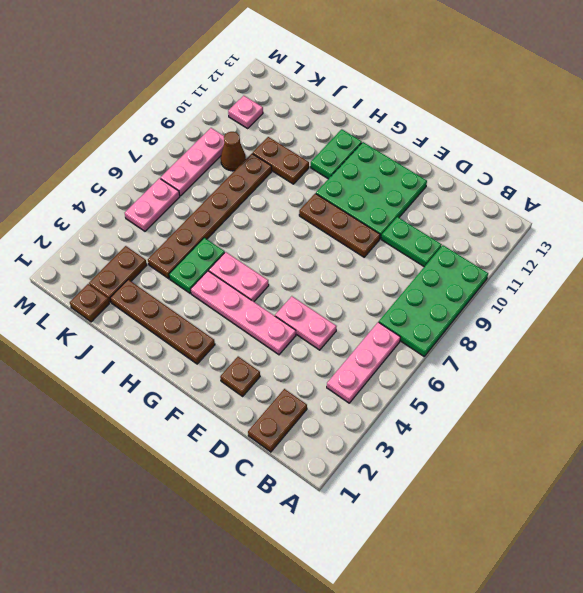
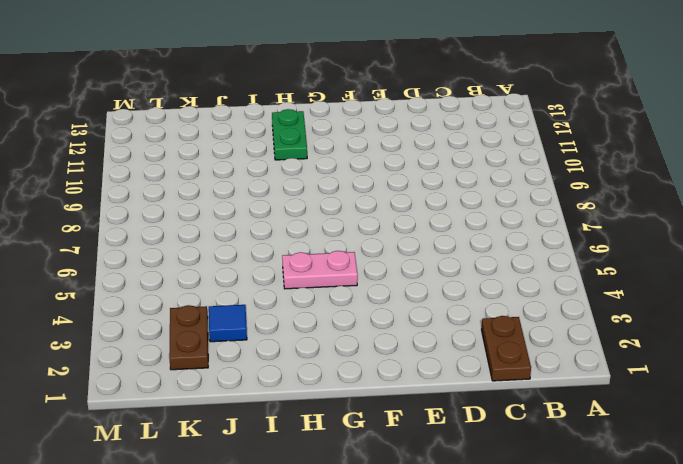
blue 1x1 tile [209,305,247,342] -> none
none -> green 2x4 plate [379,245,488,356]
none -> pink 1x3 plate [327,322,400,403]
none -> green 1x2 plate [381,217,442,267]

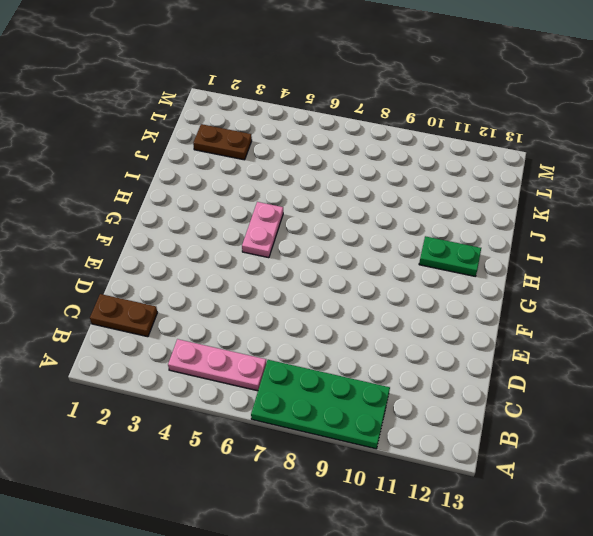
none -> green 1x2 plate [381,217,442,267]
none -> pink 1x2 plate [275,296,337,350]
none -> brown 1x1 plate [220,357,260,396]

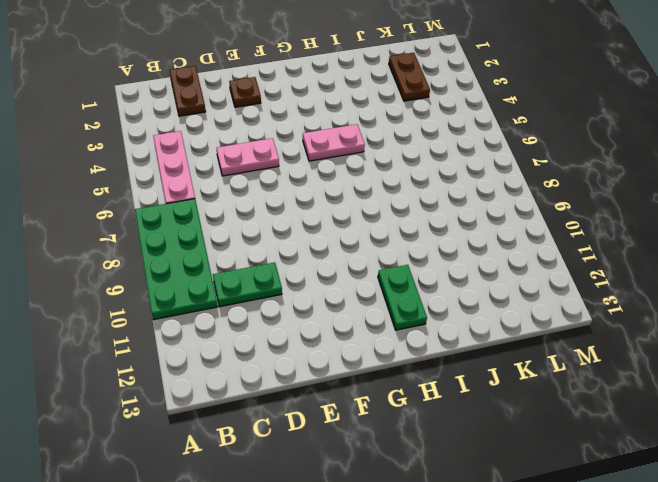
none -> pink 1x4 plate [191,271,296,355]
none -> brown 1x3 plate [299,193,380,257]
none -> green 3x3 plate [316,142,427,239]

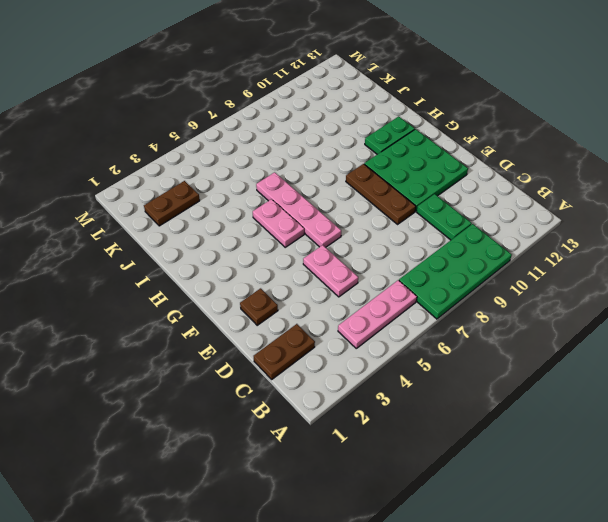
pink 1x4 plate [256,172,341,247] -> pink 1x4 plate moved to [191,271,296,355]
none -> brown 1x4 plate [110,280,215,364]
none -> green 1x2 plate [169,238,225,293]
none -> brown 1x2 plate [253,137,309,184]

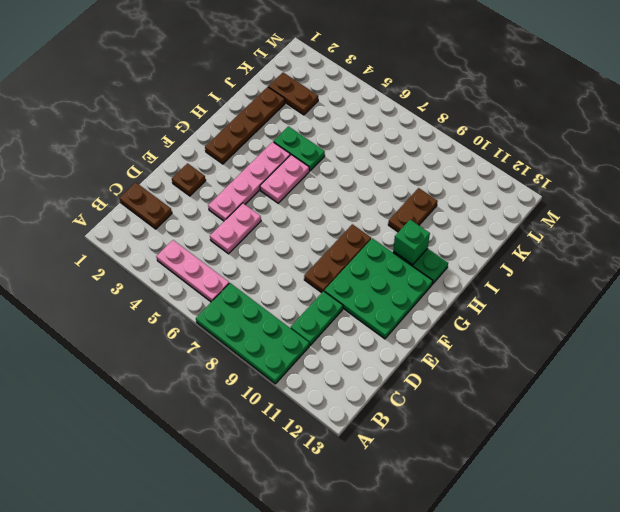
green 1x1 brick [393,220,430,265] -> none
none -> brown 1x6 plate [148,154,272,279]
none -> brown 1x1 plate [70,284,109,322]
none -> brown 1x1 cone [221,132,246,171]

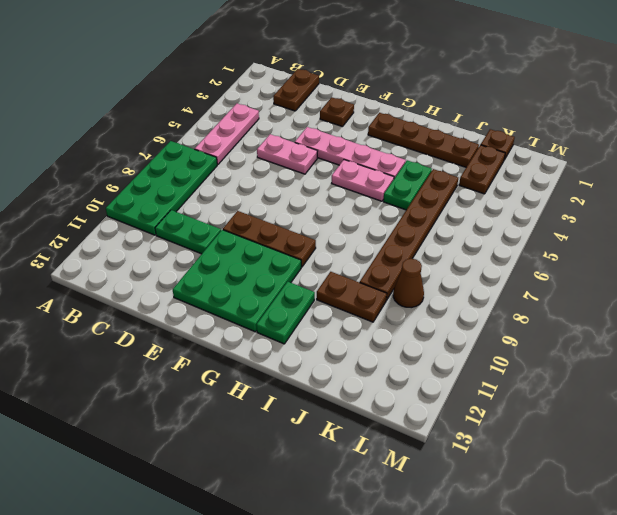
none -> pink 1x2 plate [125,178,180,231]
none -> pink 1x3 plate [160,128,224,196]
none -> pink 1x1 plate [228,96,263,128]

